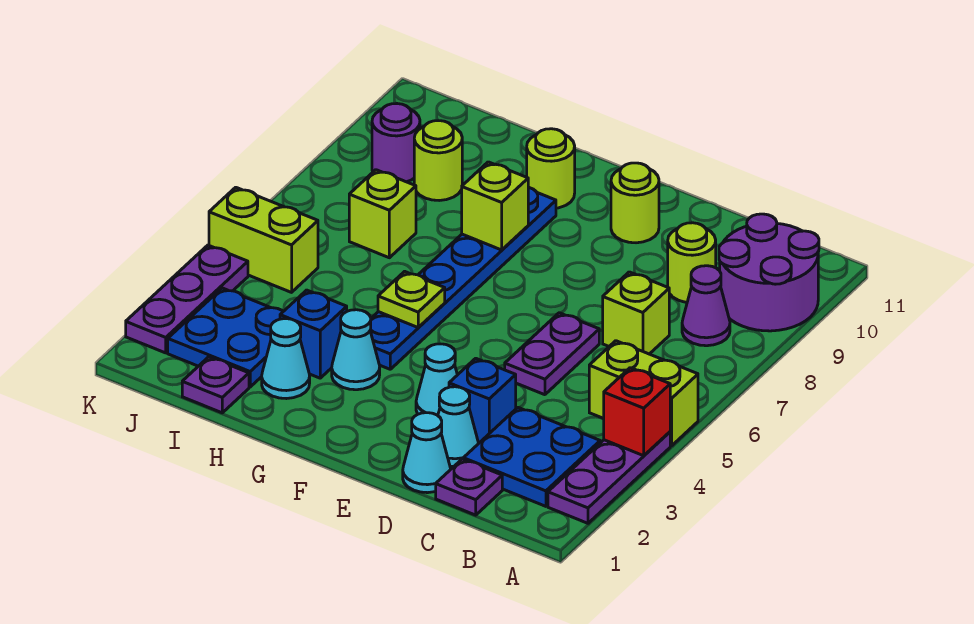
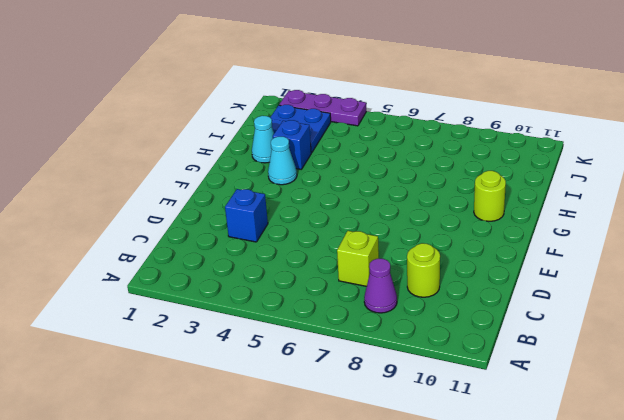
none -> purple 1x3 plate [548,432,670,523]
none -> lime 1x2 brick [589,341,698,446]
none -> purple 2x2 round brick [719,214,819,331]

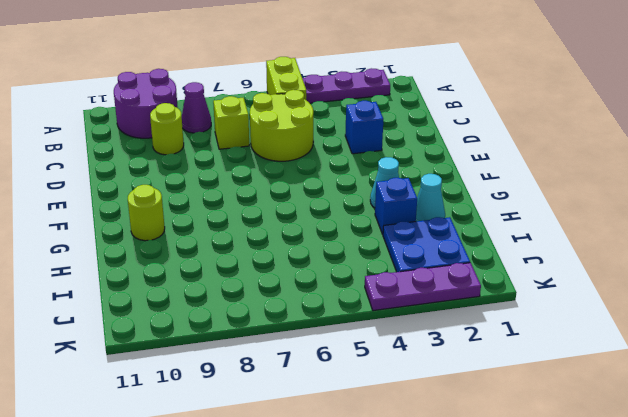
lime 2x2 round brick [250,90,313,161] -> purple 1x2 plate [505,313,599,395]
none -> blue 2x2 plate [463,408,600,506]
none -> purple 1x1 plate [436,459,502,515]
none -> cyan 1x1 cone [403,413,451,493]

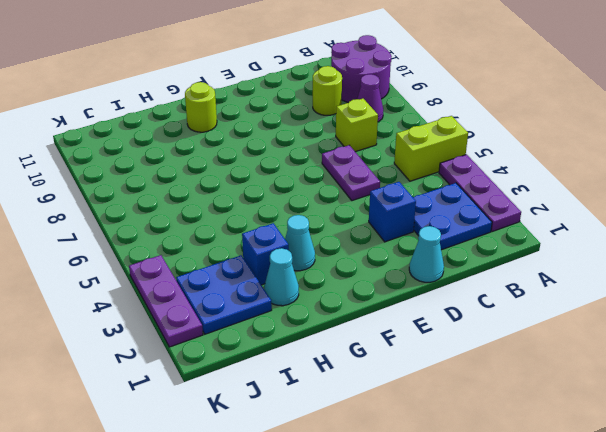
none -> purple 1x1 plate [436,459,502,515]
none -> cyan 1x1 cone [438,387,479,467]
none -> cyan 1x1 cone [416,344,457,415]

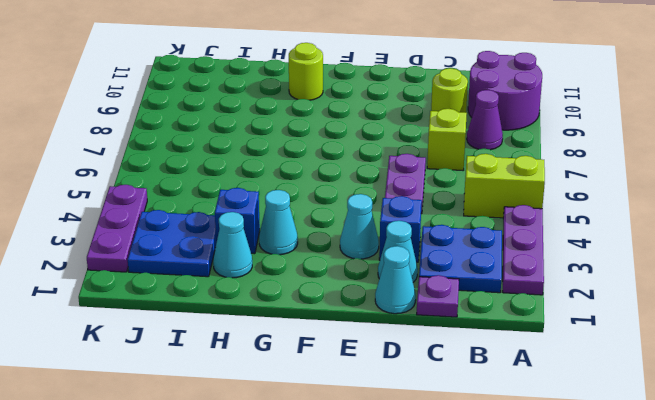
none -> lime 1x1 round brick [611,163,659,243]
none -> blue 1x6 plate [370,187,556,369]
none -> purple 1x1 plate [182,357,249,413]

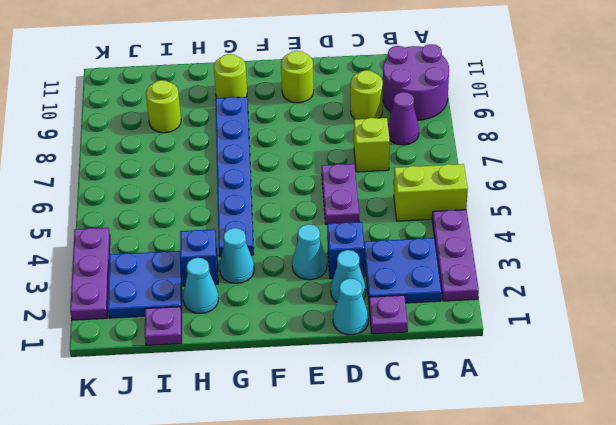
none -> lime 1x1 brick [349,170,416,258]
none -> lime 1x2 brick [209,187,318,292]
none -> purple 1x1 round brick [372,104,420,182]

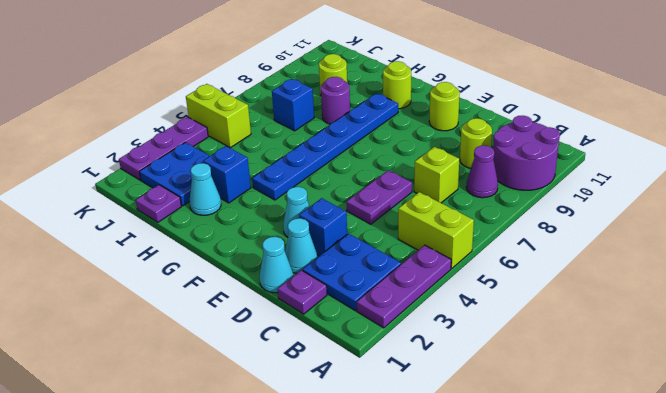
purple 1x1 round brick [321,77,350,124] -> purple 1x1 round brick moved to [372,104,420,182]
blue 1x1 brick [272,79,314,131] -> lime 1x1 brick [349,170,416,258]
none -> cyan 1x1 cone [332,310,380,390]
none -> red 1x1 brick [604,368,670,456]
none -> lime 1x1 plate [378,271,445,327]

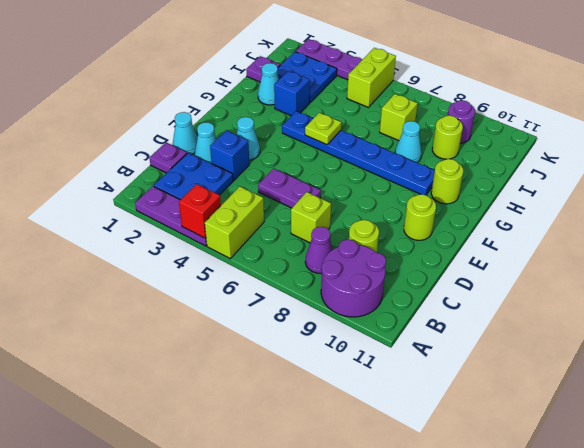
cyan 1x1 cone [395,121,422,163] -> cyan 1x1 cone moved to [332,310,380,390]
none -> lime 1x1 brick [462,162,528,250]

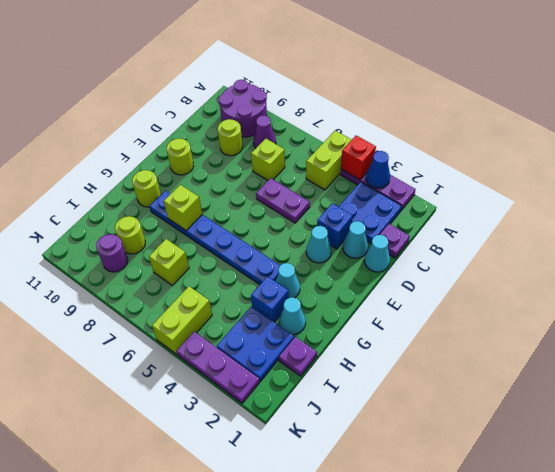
blue 1x1 cone [366,151,390,188] -> none
none -> lime 1x1 plate [378,271,445,327]

